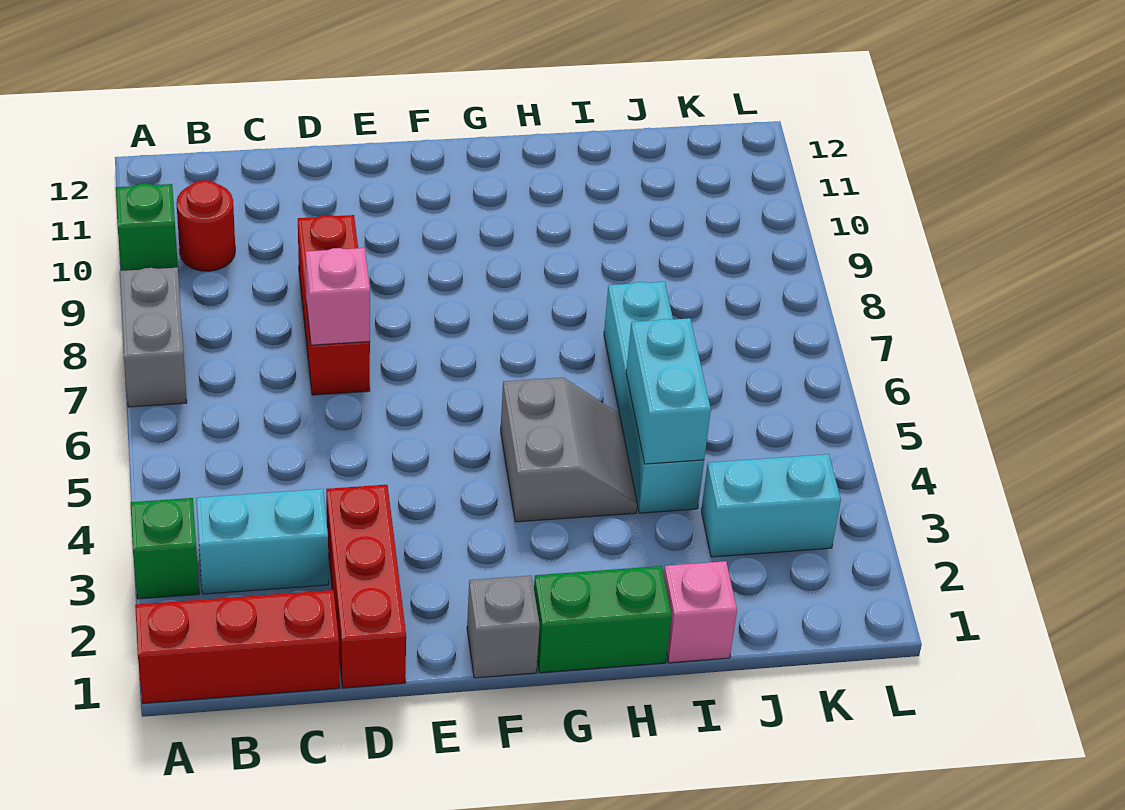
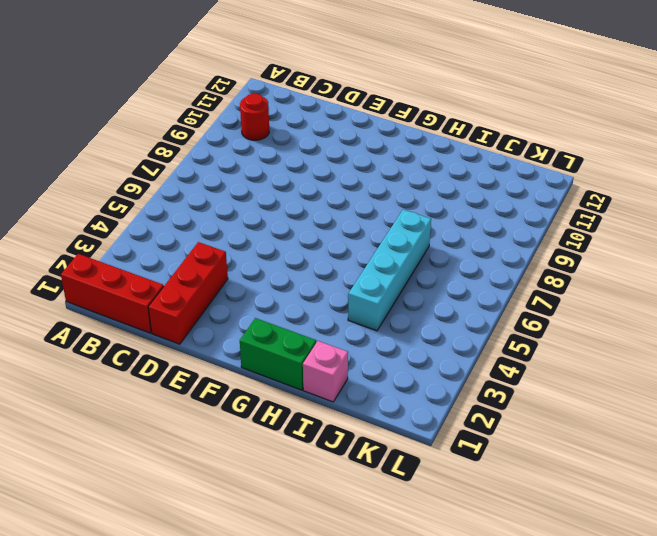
none -> green 1x1 brick [131,498,199,599]
none -> grey 1x2 brick [120,268,187,407]
none -> green 1x1 brick [116,184,178,271]

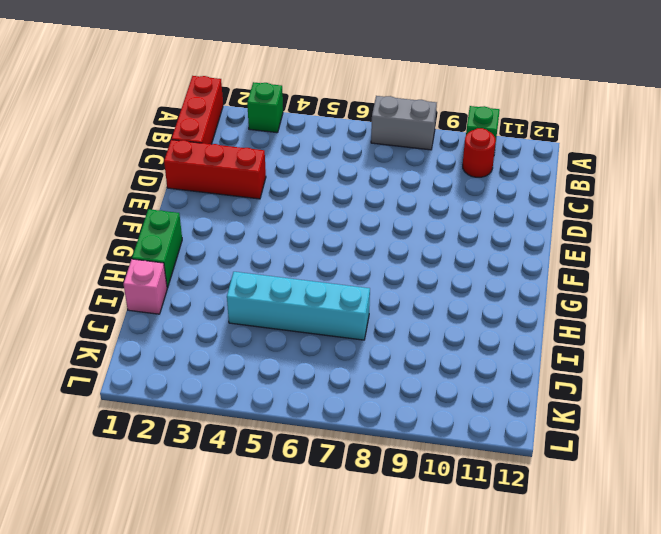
none -> cyan 1x2 brick [196,489,329,594]
none -> red 1x3 brick [298,215,370,395]
none -> grey 1x1 brick [467,576,540,678]

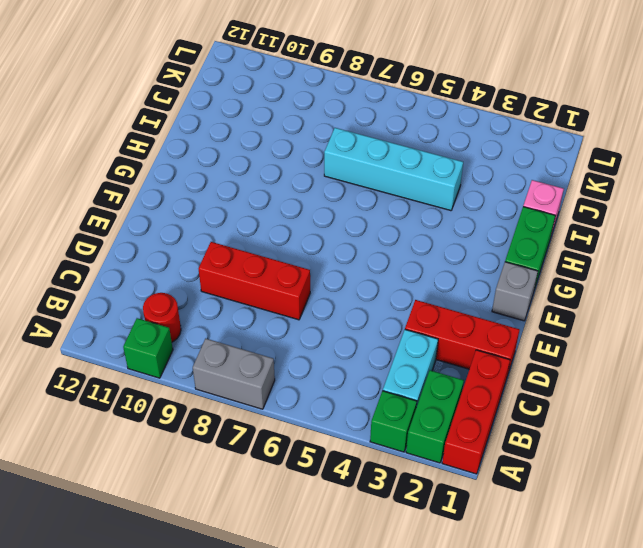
green 1x2 brick [406,370,464,463] -> none
none -> grey 2x2 slope [501,378,637,522]
none -> cyan 1x2 brick [701,454,841,557]
none -> pink 1x1 brick [306,248,370,345]

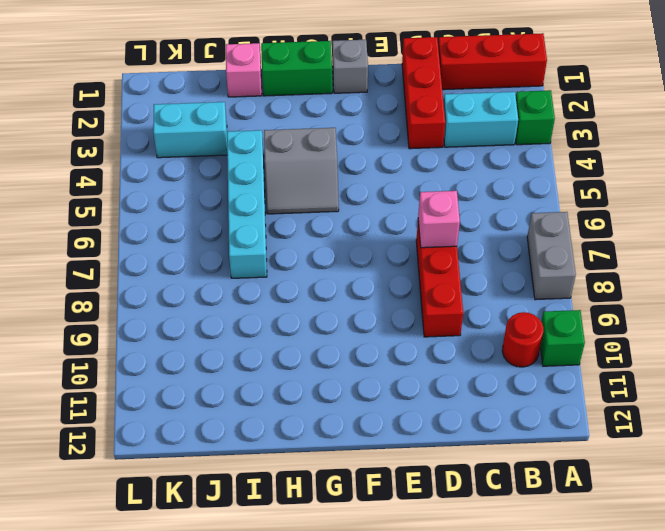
grey 2x2 slope [264,128,339,214] -> grey 2x2 slope turned to [501,378,637,522]
none -> cyan 1x2 brick [626,318,711,464]

